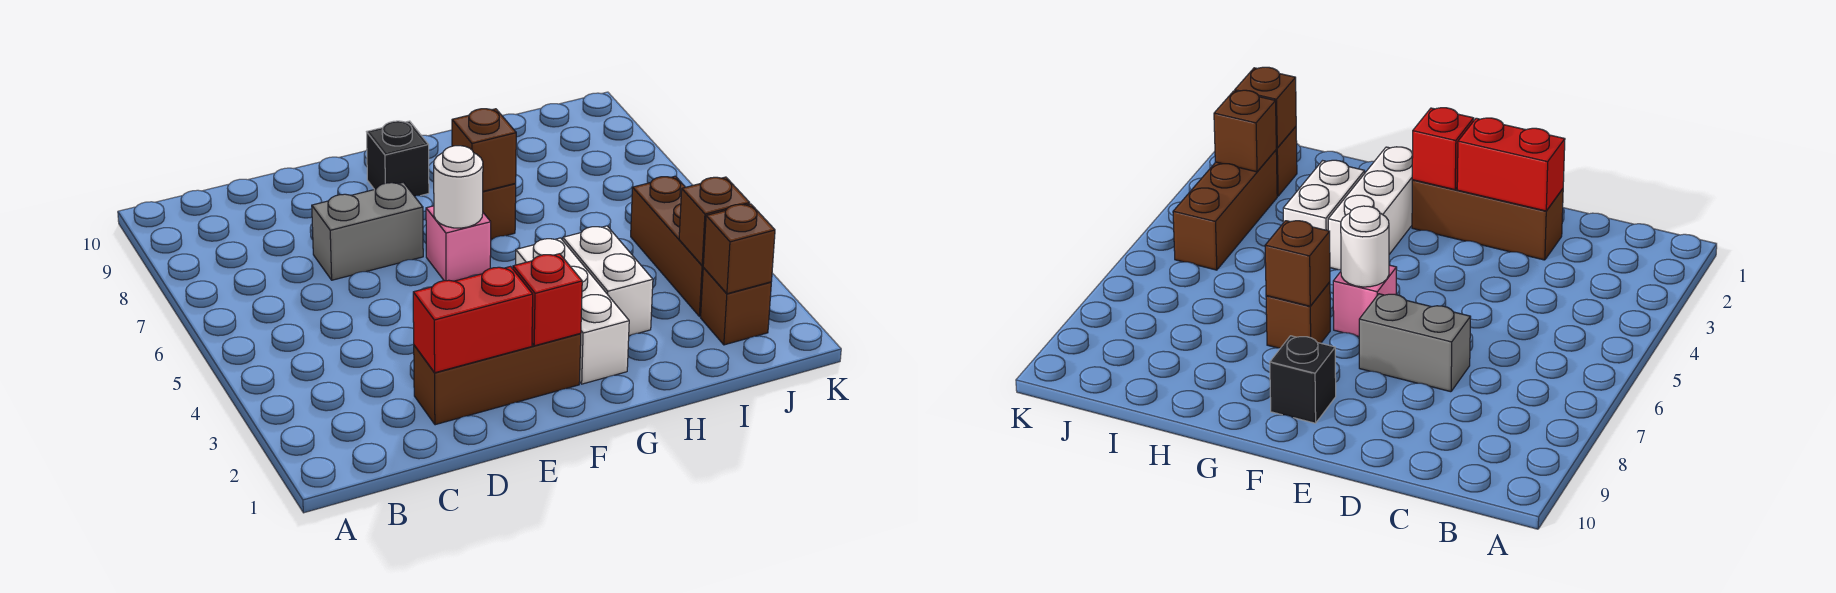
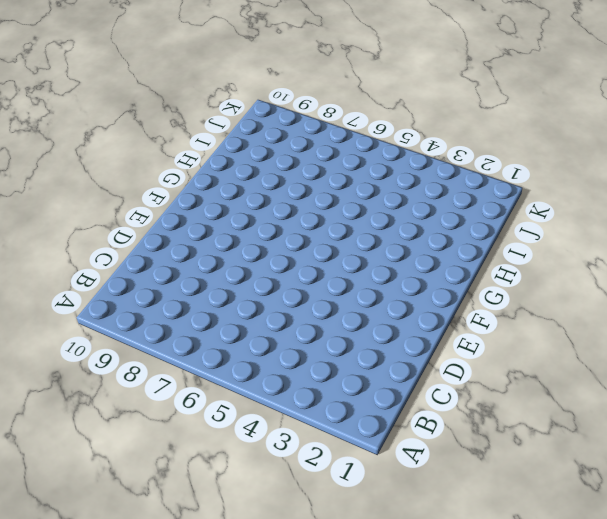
none -> brown 1x3 brick [414,333,581,425]
none -> grey 1x2 brick [312,182,423,280]
none -> pink 1x1 brick [426,206,491,281]

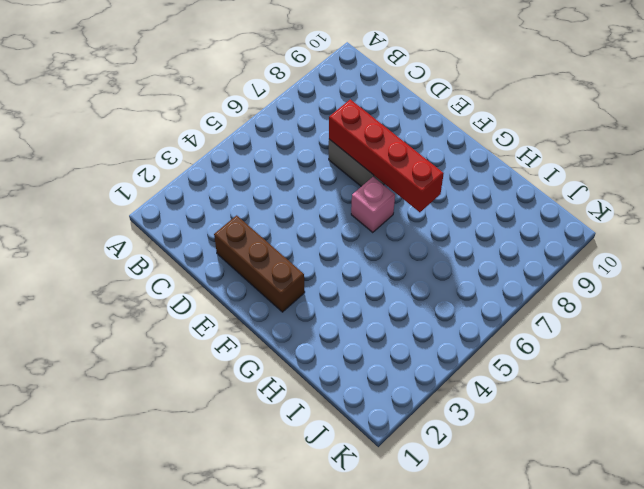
red 1x4 brick [329,99,444,212] -> brown 1x1 brick [452,109,516,191]
none -> black 1x1 brick [367,121,429,196]
none -> white 1x3 brick [516,238,629,384]
none -> brown 1x1 brick [483,184,516,239]

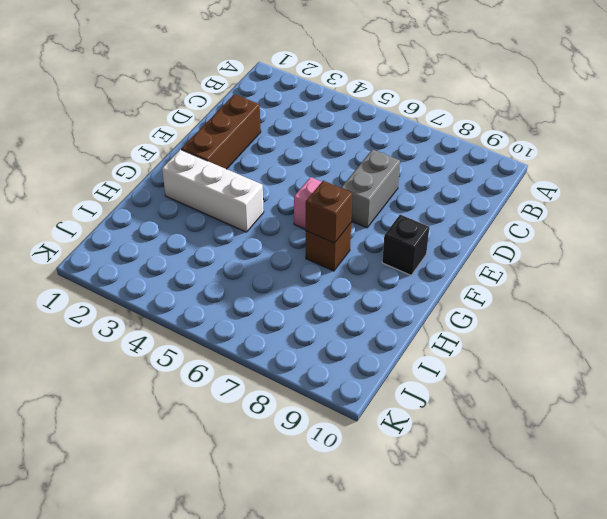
none -> white 1x2 brick [563,226,653,336]
none -> brown 1x1 brick [701,268,771,345]
none -> brown 1x3 brick [631,176,704,317]

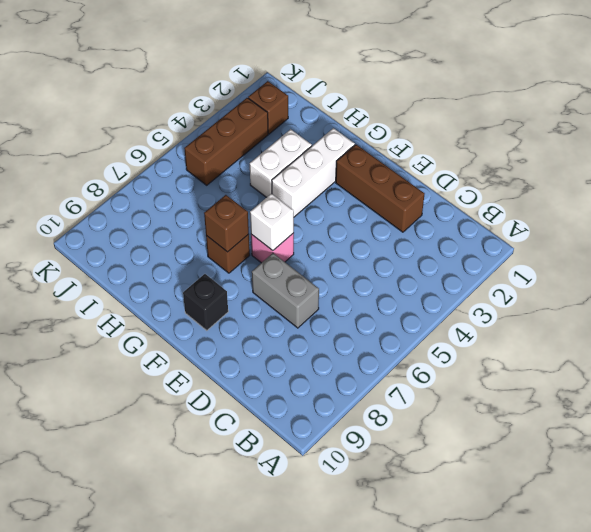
white 1x1 brick [250,194,294,251] -> white 1x1 round brick [434,146,483,228]
none -> red 1x2 brick [413,267,533,373]
none -> red 1x1 brick [513,254,582,346]
none -> brown 1x1 brick [703,204,775,294]

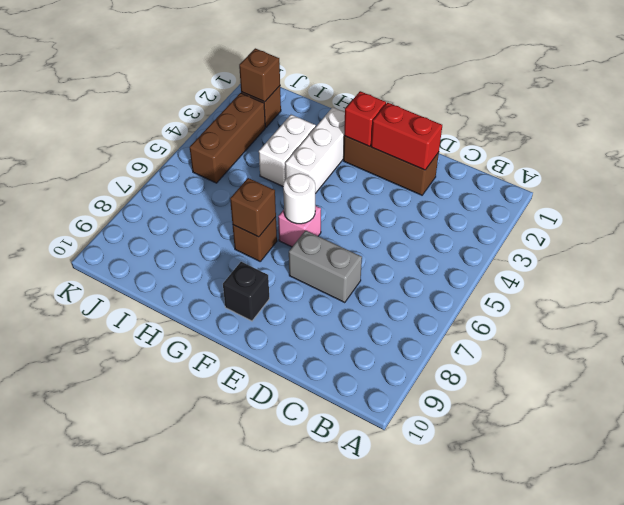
none -> brown 1x1 brick [679,177,750,266]

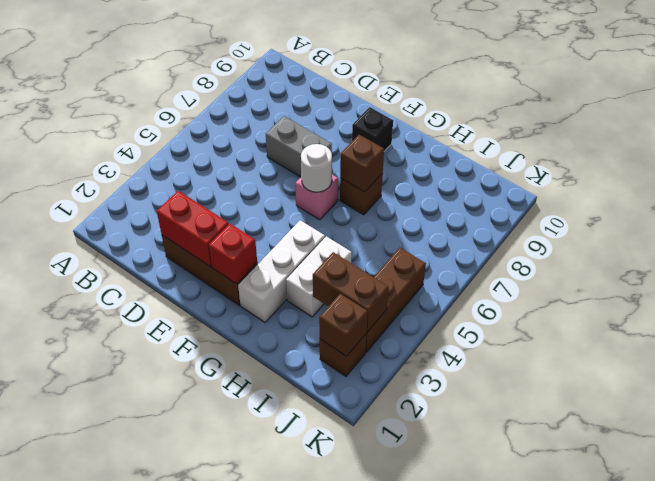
brown 1x2 brick [313,252,389,332] -> brown 1x1 brick [679,177,750,266]

